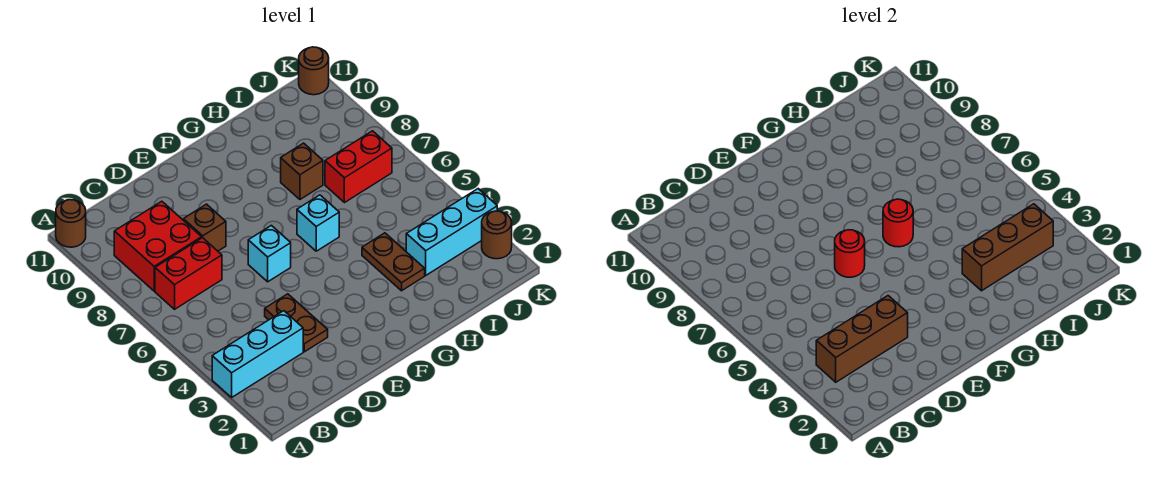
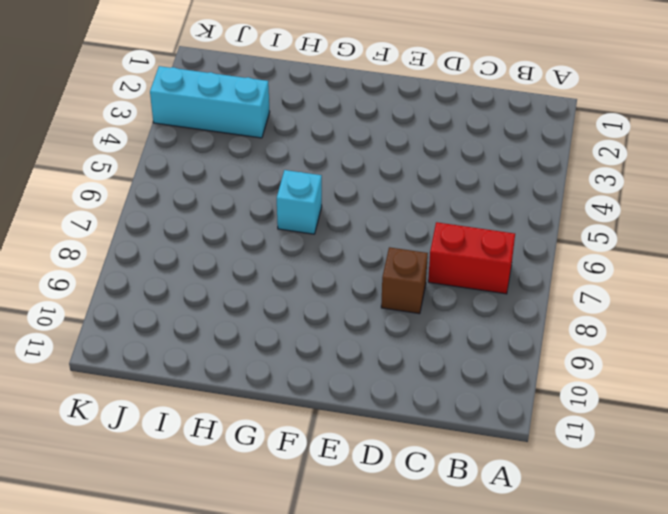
none -> cyan 1x3 brick [212,311,303,397]
none -> brown 1x1 round brick [56,200,86,247]
none -> red 2x2 brick [114,201,202,291]

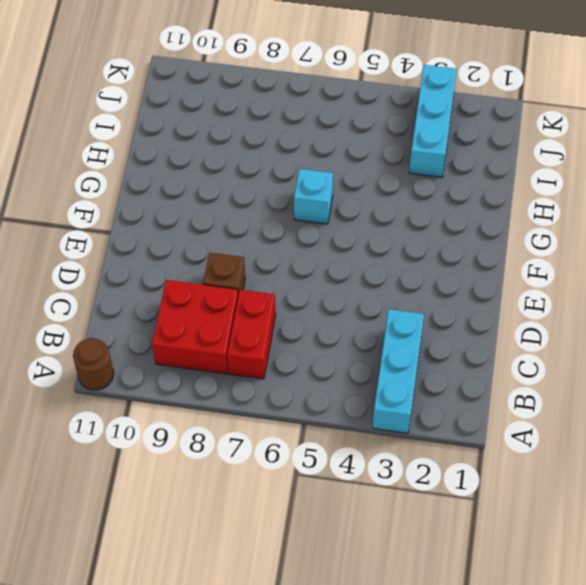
none -> brown 1x2 plate [265,294,328,352]
none -> cyan 1x1 brick [248,225,291,282]
none -> brown 1x2 plate [362,233,425,291]

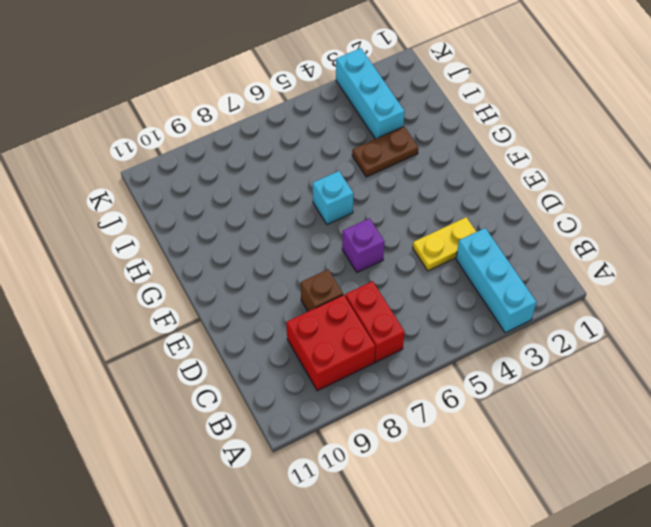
yellow 1x2 plate [413,217,476,271] -> brown 1x2 plate [265,294,328,352]
purple 1x1 brick [342,218,385,272] -> cyan 1x1 brick [248,225,291,282]
none -> brown 1x1 round brick [56,200,86,247]
none -> brown 1x1 brick [281,143,323,199]
none -> red 1x2 brick [325,131,392,203]

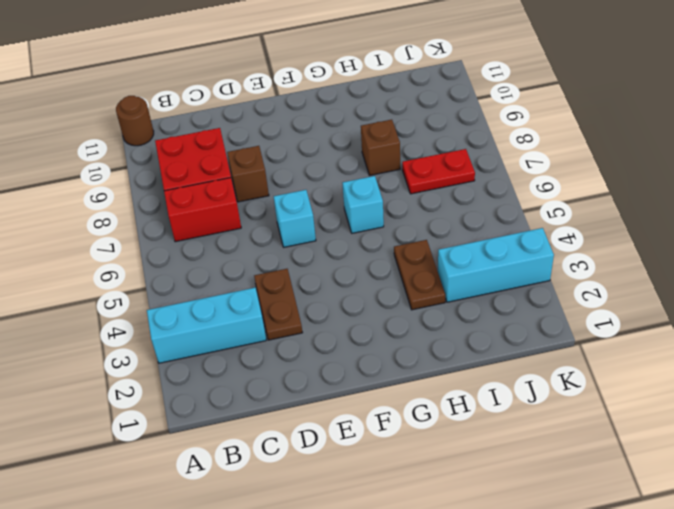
red 1x2 plate [402,149,475,194] -> red 1x2 brick [325,131,392,203]
none -> brown 1x1 round brick [482,211,512,259]
none -> brown 1x1 round brick [299,47,329,95]
none -> brown 1x3 brick [816,296,908,382]

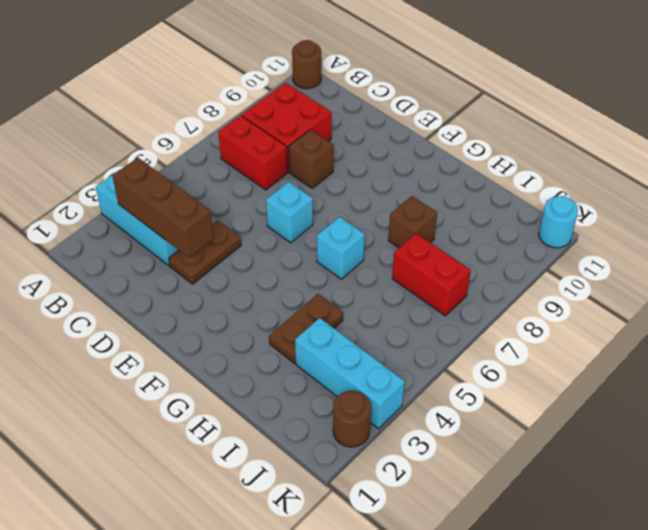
cyan 1x1 round brick [539,196,578,248] -> brown 1x1 round brick [299,47,329,95]
none -> red 1x1 round brick [835,230,865,277]
none -> red 1x1 round brick [883,199,913,247]
none -> brown 1x3 brick [962,204,1053,291]

